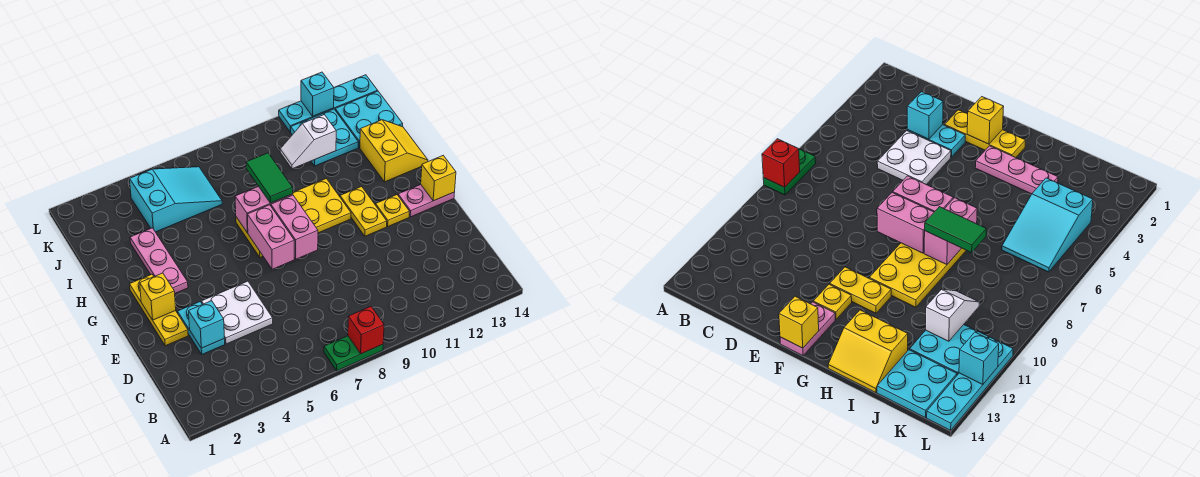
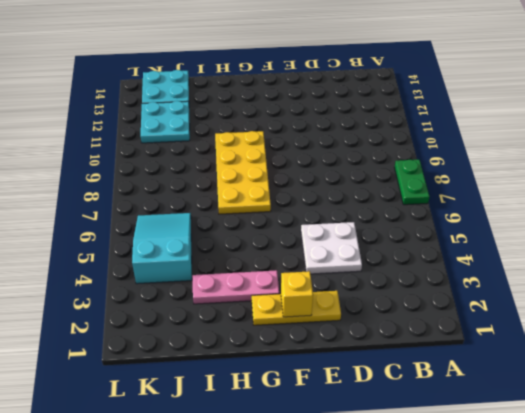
none -> cyan 1x2 plate [178,302,225,354]
none -> yellow 1x2 plate [340,187,387,236]
none -> yellow 1x1 plate [376,195,409,226]

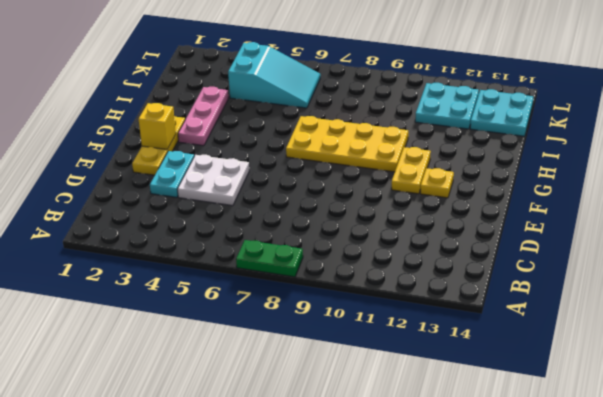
none -> pink 1x2 plate [398,185,455,217]
none -> yellow 2x2 slope [360,120,428,182]
none -> cyan 1x4 plate [279,75,378,132]

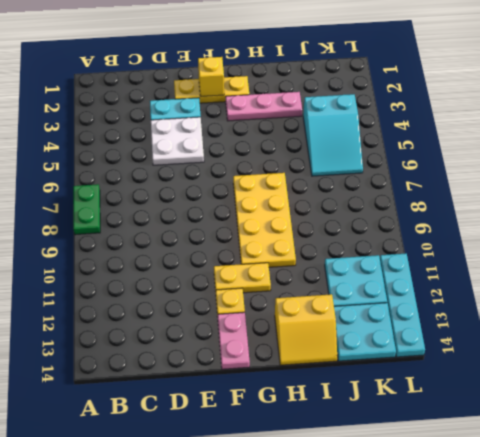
none -> red 1x1 brick [348,307,384,354]
none -> cyan 1x1 brick [189,301,224,348]
none -> pink 1x2 brick [247,205,294,269]

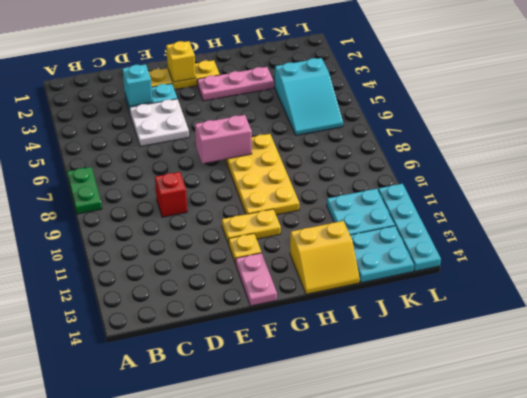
red 1x1 brick [155,172,187,217] -> red 1x1 brick moved to [348,307,384,354]
none -> pink 1x2 brick [271,195,318,259]
none -> yellow 1x1 brick [421,156,456,201]
none -> pink 1x2 brick [235,186,293,233]

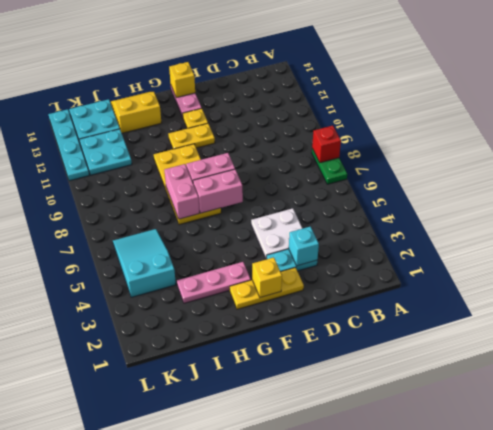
none -> white 1x2 slope [280,115,336,169]
none -> cyan 1x1 brick [301,72,334,116]
none -> green 1x2 tile [246,153,293,203]

